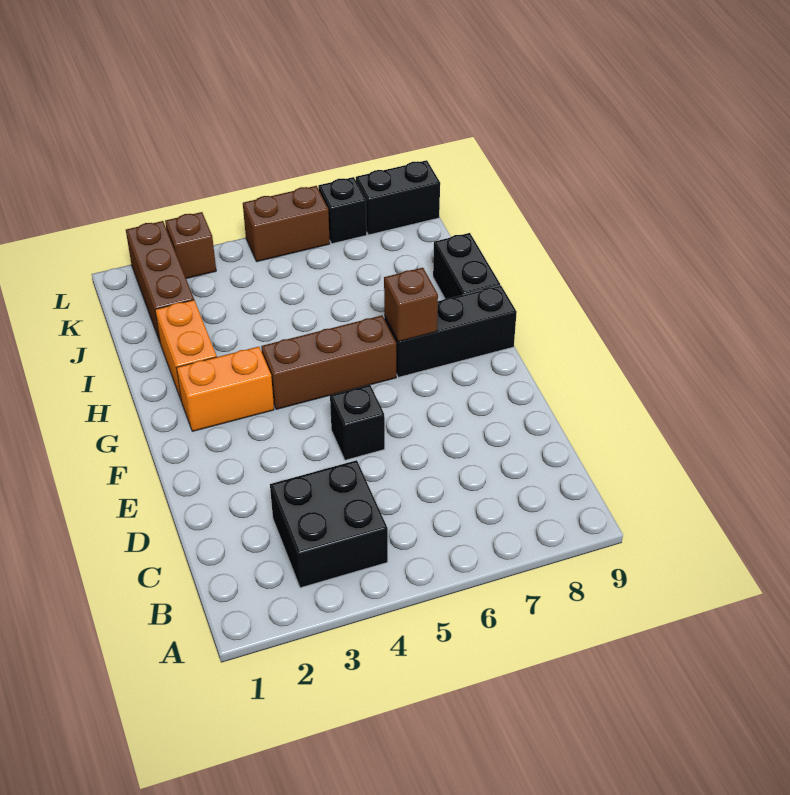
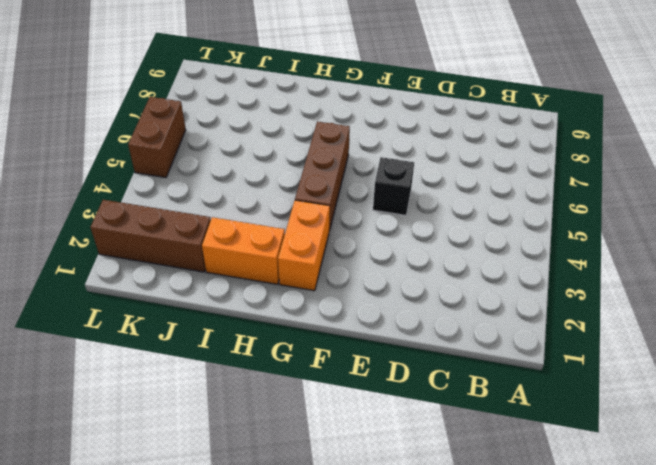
none -> black 2x2 brick [270,460,388,588]
none -> black 1x3 brick [384,285,517,377]
none -> black 1x2 brick [433,233,500,299]

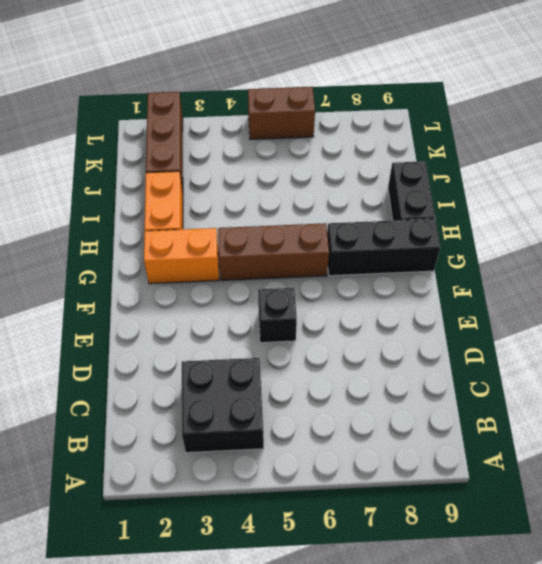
none -> brown 1x1 brick [165,212,216,279]
none -> black 1x1 brick [318,177,367,244]
none -> black 1x2 brick [356,160,440,235]

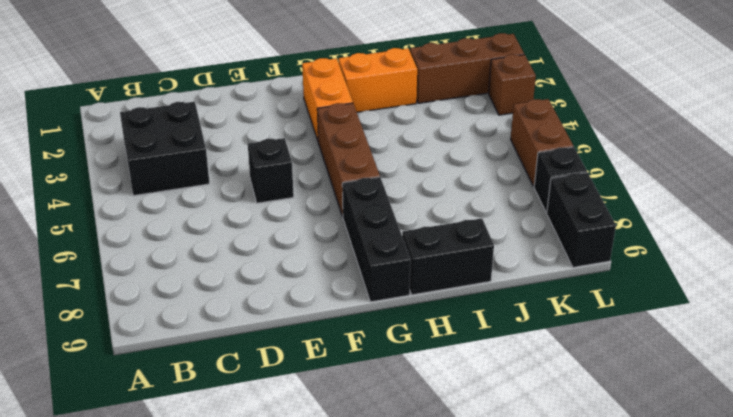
none -> brown 1x1 brick [384,268,438,341]

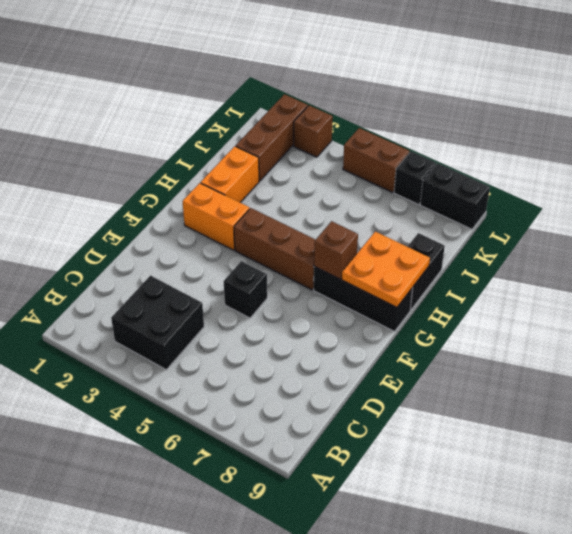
orange 2x2 plate [342,231,430,307] -> none

